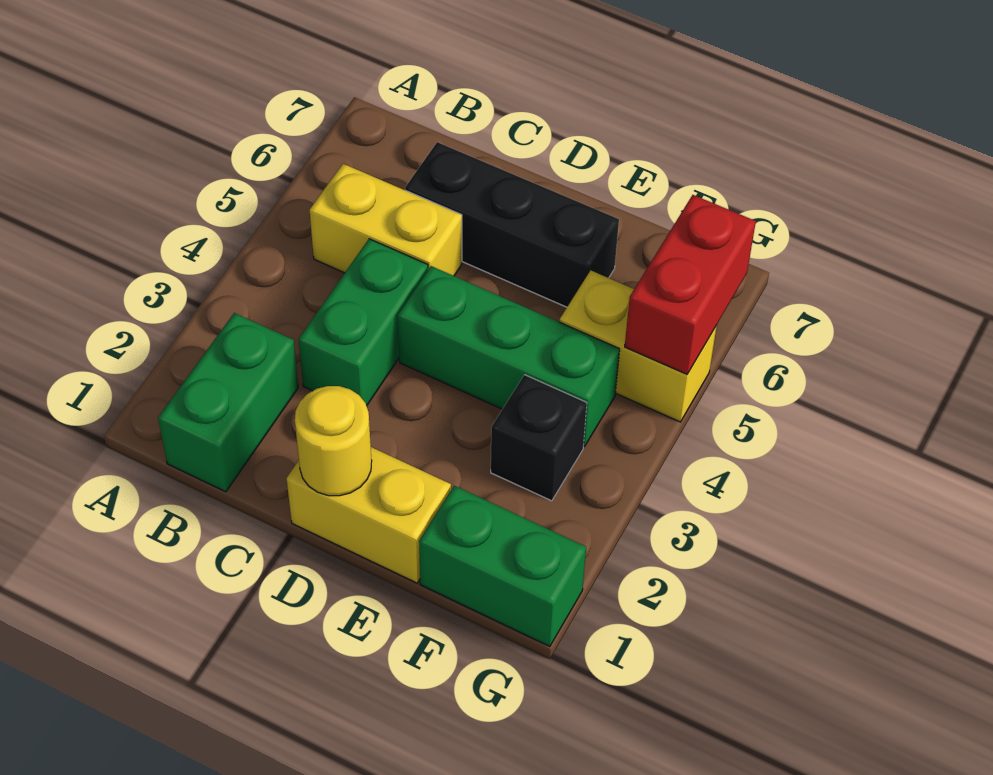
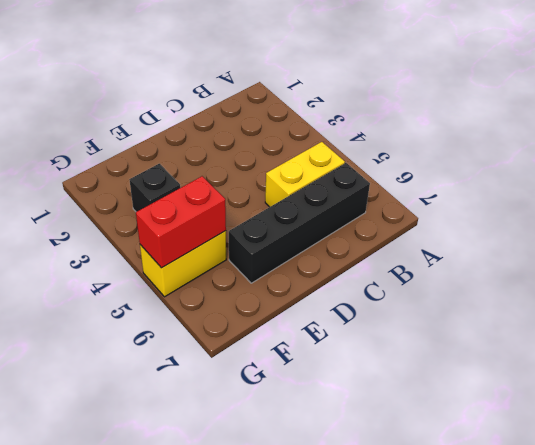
black 1x4 brick [229,163,370,283] -> black 1x3 brick [405,142,619,307]
red 1x2 brick [136,176,226,268] -> red 1x2 brick turned to [625,195,756,374]
none -> green 1x2 brick [158,313,298,492]
none -> green 1x2 brick [298,239,428,406]

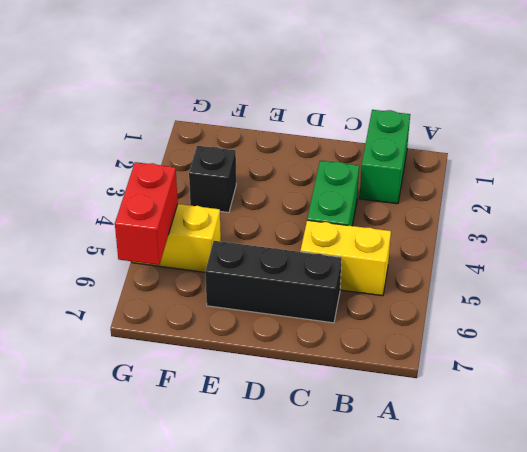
none -> yellow 1x2 brick [287,447,451,583]
none -> green 1x3 brick [398,266,620,446]

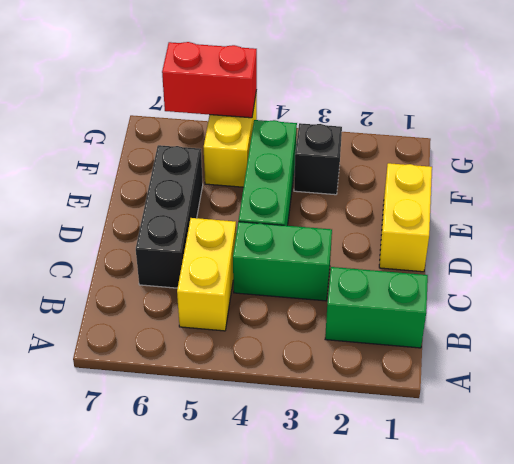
none -> green 1x2 brick [419,486,586,647]
none -> yellow 1x1 round brick [295,386,372,496]

